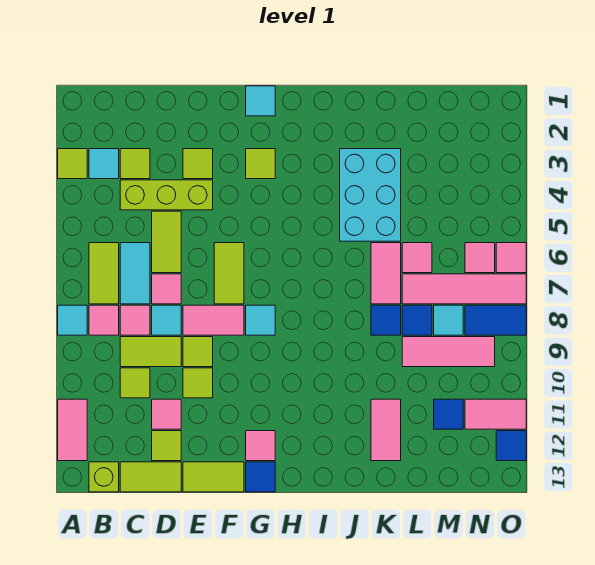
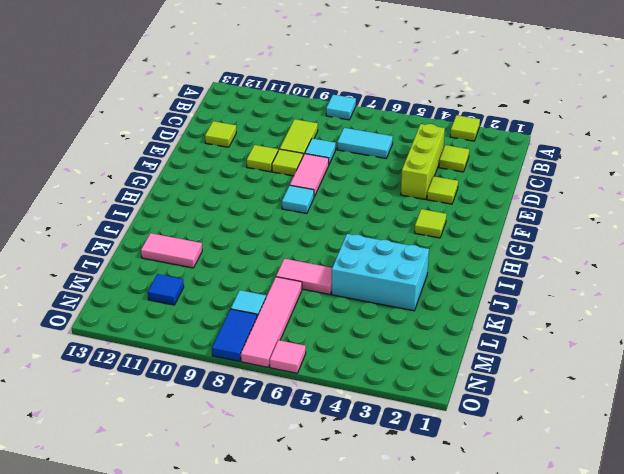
none -> pink 1x2 tile [58,399,87,461]
none -> cyan 1x1 tile [89,149,119,179]
none -> lime 1x2 tile [89,243,119,304]
none -> pink 1x1 tile [89,305,119,335]

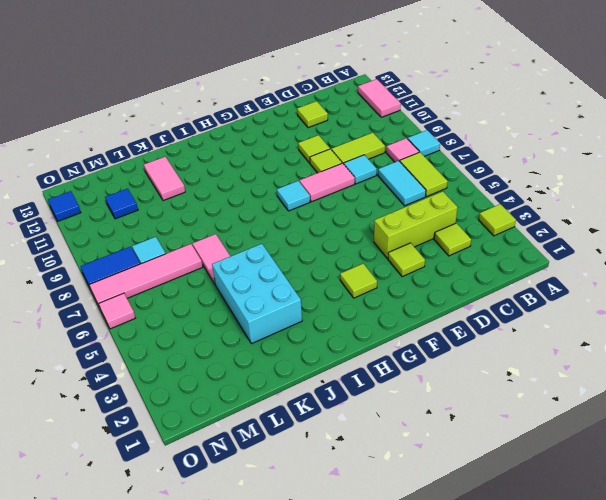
none -> cyan 1x1 tile [89,149,119,179]
none -> lime 1x1 brick [89,462,119,492]
none -> pink 1x1 tile [120,305,150,335]
none -> lime 1x1 tile [120,368,150,398]

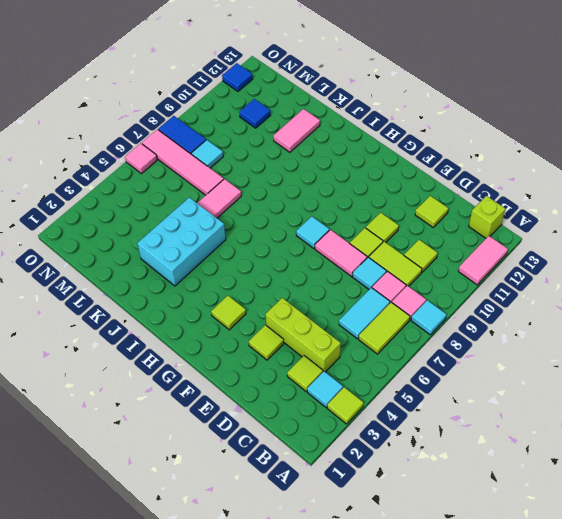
none -> lime 1x2 tile [120,462,181,492]
none -> lime 1x2 tile [152,211,181,273]
none -> pink 1x1 tile [152,274,181,304]
none -> pink 1x1 tile [152,399,181,429]

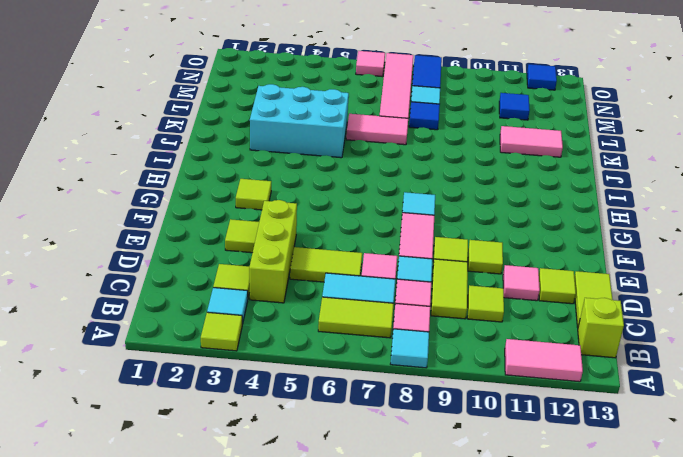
none -> lime 1x2 tile [183,462,244,492]
none -> lime 1x2 tile [214,243,244,304]
none -> cyan 1x1 tile [246,86,275,116]
none -> pink 1x1 tile [246,431,275,461]

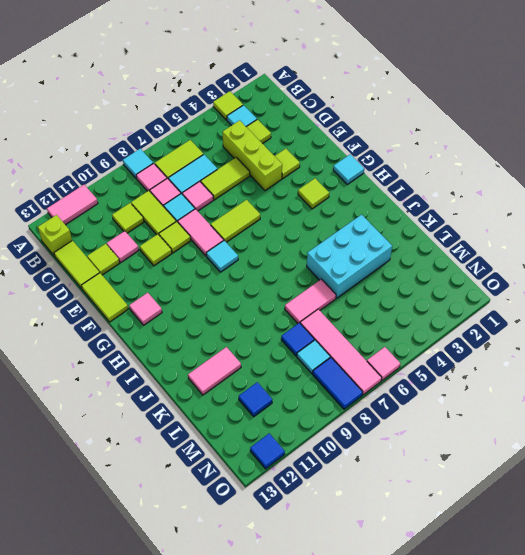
none -> blue 1x1 tile [246,462,275,492]
none -> blue 1x1 tile [371,305,401,335]
none -> pink 1x1 tile [402,243,432,273]
none -> pink 1x3 tile [402,337,495,367]

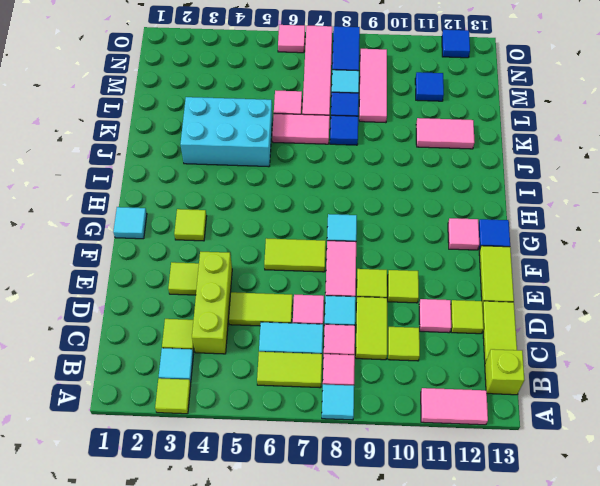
none -> pink 1x1 tile [465,243,495,273]
none -> pink 1x2 tile [465,399,526,429]

